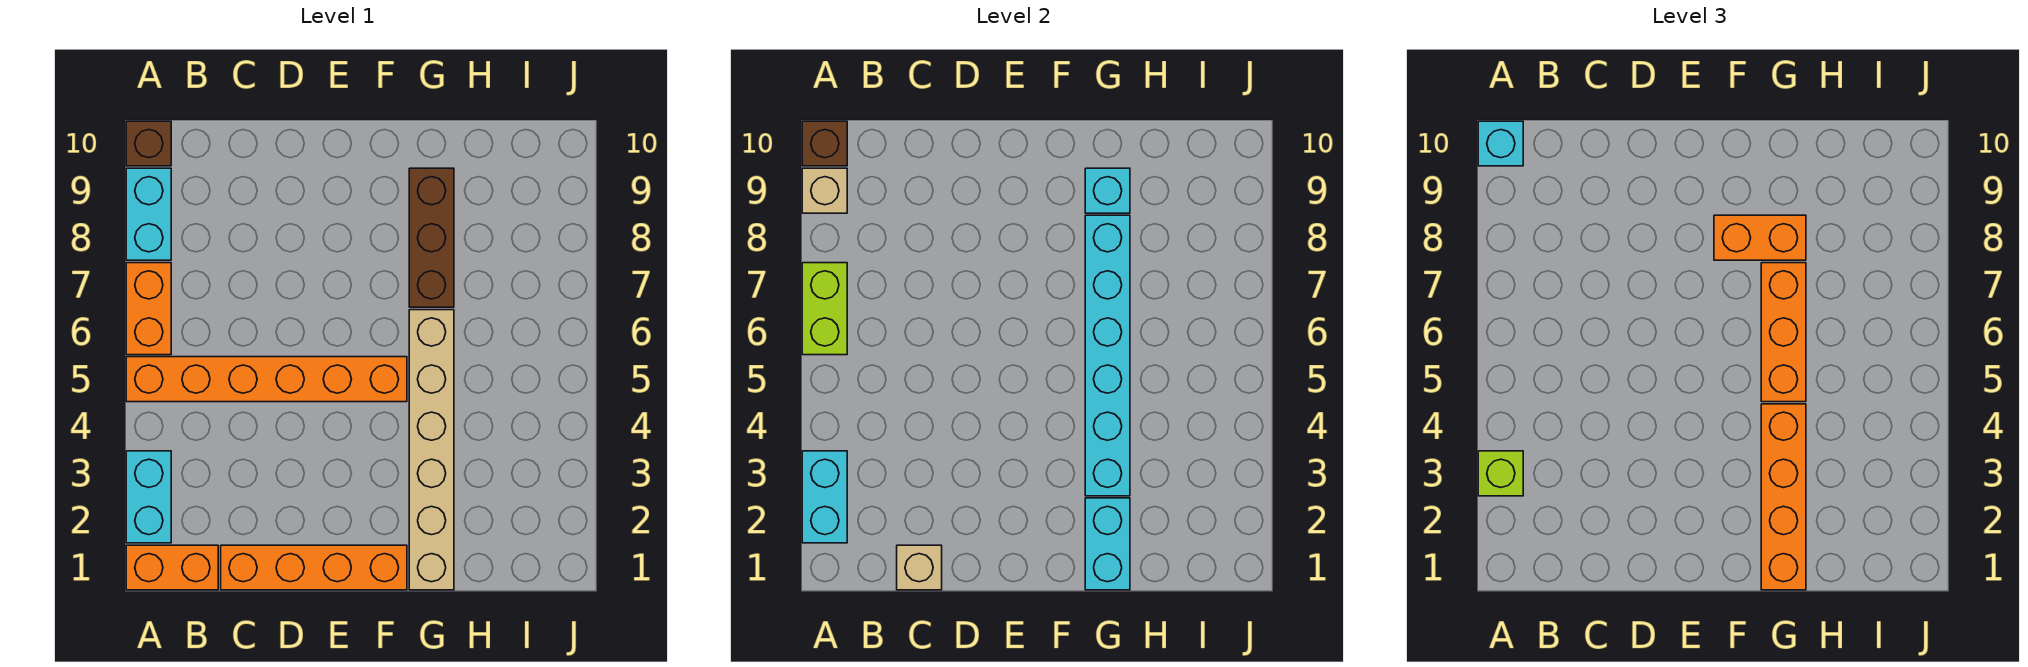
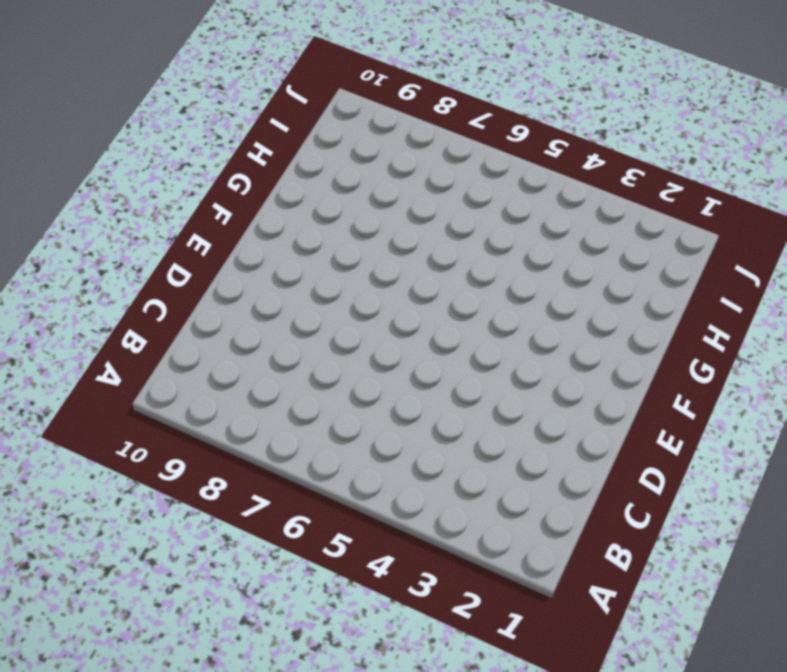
none -> orange 1x2 brick [126,545,218,590]
none -> cyan 1x2 brick [126,451,171,543]
none -> orange 1x6 brick [126,357,407,402]

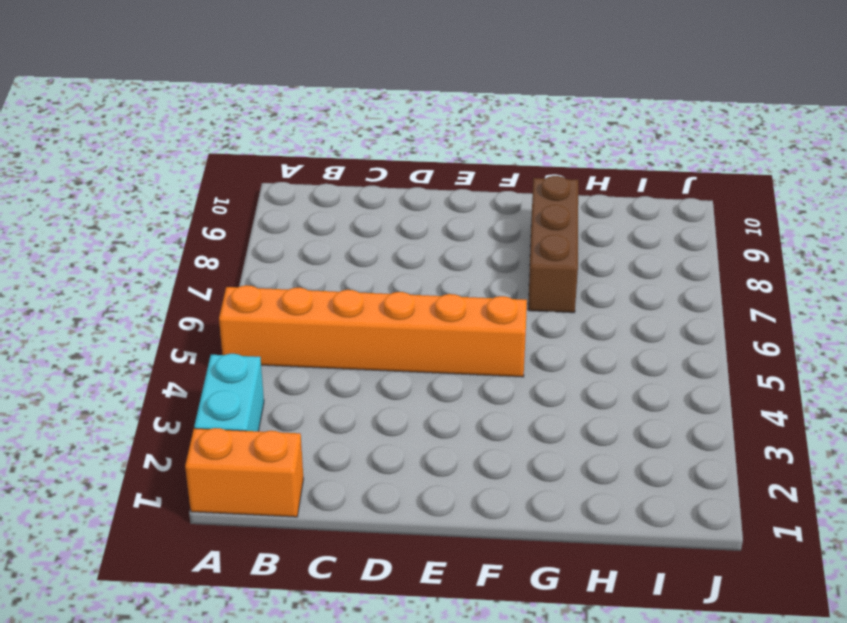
none -> orange 1x2 brick [126,263,171,355]
none -> cyan 1x2 brick [126,168,171,260]
none -> brown 1x1 brick [126,121,171,166]

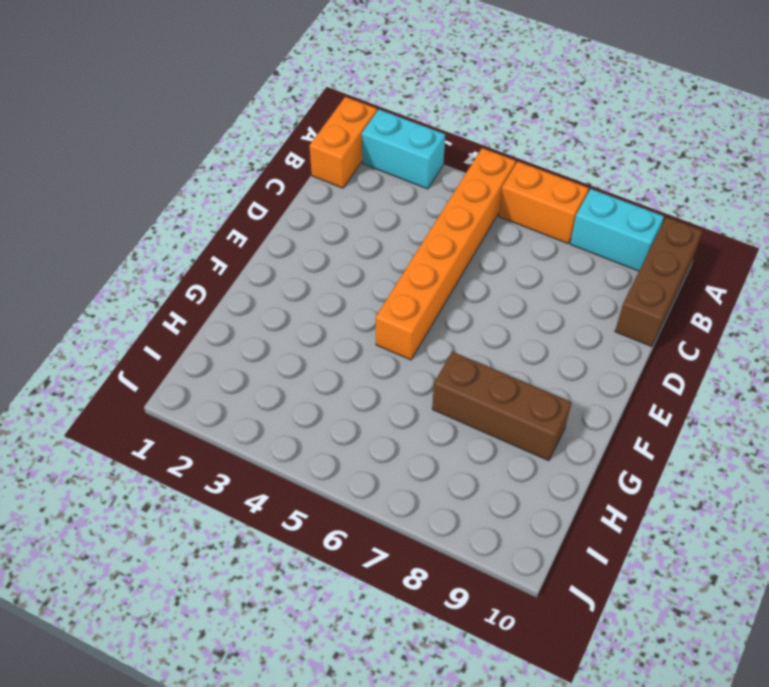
brown 1x3 brick [615,217,702,347] -> brown 1x1 brick [126,121,171,166]
none -> orange 1x4 brick [221,545,407,590]
none -> tan 1x6 brick [409,310,454,590]
none -> cyan 1x2 brick [802,451,847,543]

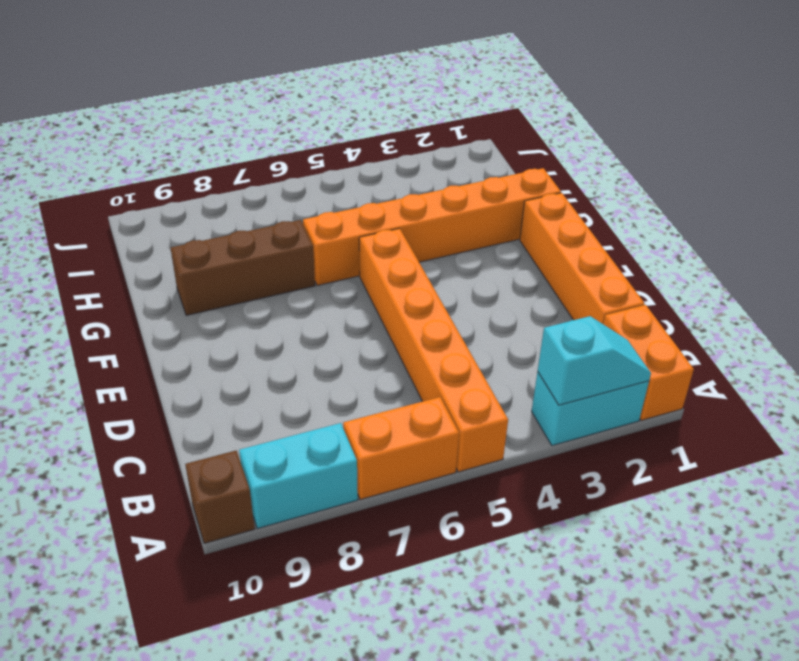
cyan 1x2 slope [538,316,651,405] -> cyan 1x2 brick [802,451,847,543]
orange 1x6 brick [303,168,561,285] -> tan 1x6 brick [409,310,454,590]
none -> lime 1x2 brick [802,263,847,355]
none -> tan 1x1 brick [802,168,847,213]
none -> brown 1x1 brick [802,121,847,166]

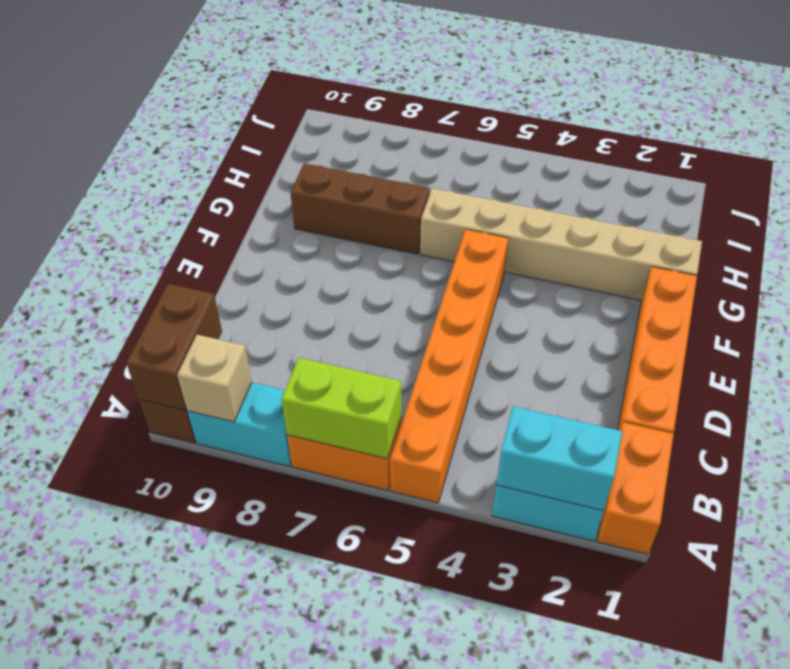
brown 1x2 brick [126,284,222,410] -> brown 1x1 brick [802,121,847,166]
none -> tan 1x1 brick [897,545,942,590]
none -> cyan 1x2 brick [1085,498,1130,590]
none -> cyan 1x6 brick [1085,215,1130,496]

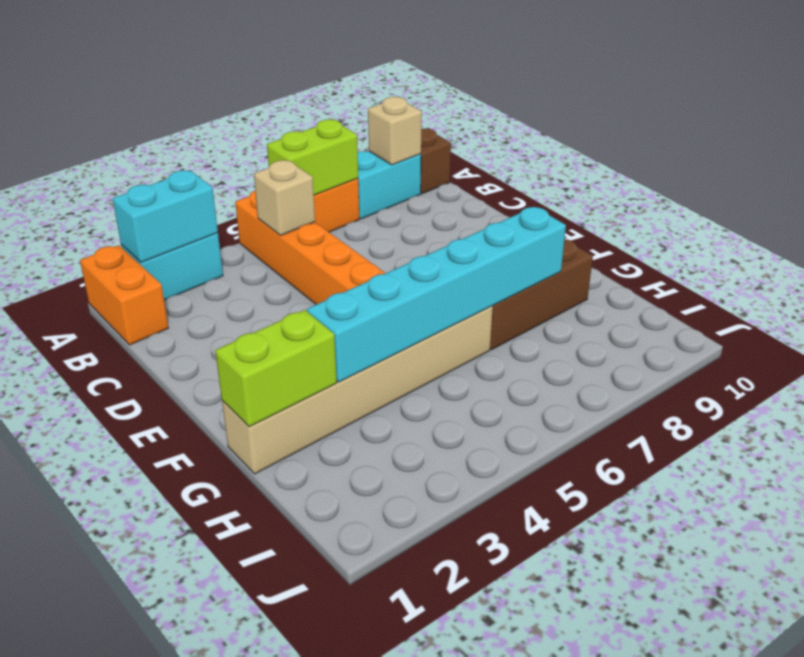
tan 1x1 brick [254,160,315,236] -> tan 1x1 brick moved to [897,545,942,590]
lime 1x2 brick [215,310,337,427] -> cyan 1x2 brick [1085,498,1130,590]
none -> orange 1x4 brick [221,545,407,590]
none -> brown 1x1 brick [802,121,847,166]
none -> cyan 1x1 brick [1085,168,1130,213]

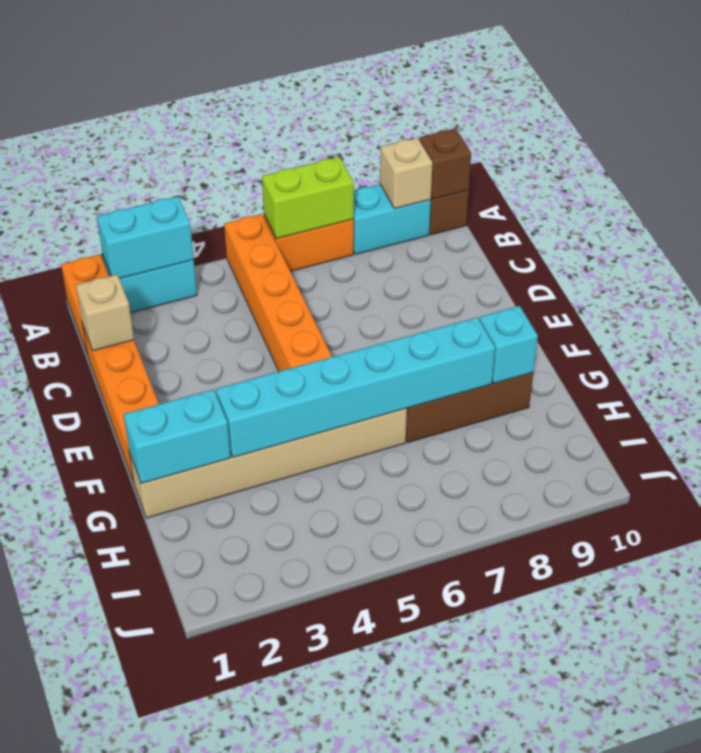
none -> lime 1x1 brick [1478,451,1523,496]
none -> cyan 1x1 brick [1478,121,1523,166]
none -> orange 1x2 brick [1714,215,1806,260]

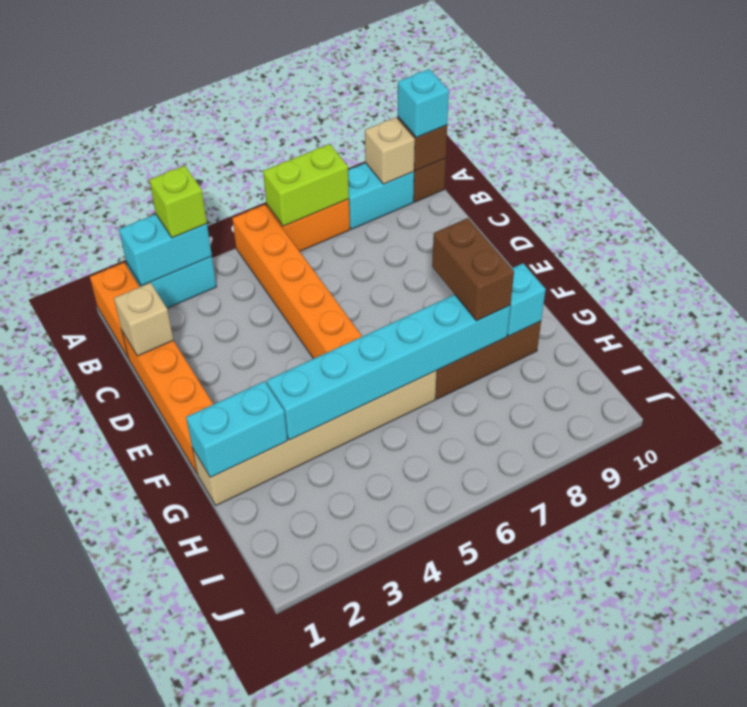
brown 1x2 brick [432,218,514,321] -> orange 1x2 brick [1714,215,1806,260]
none -> orange 1x4 brick [1761,404,1806,590]
none -> orange 1x3 brick [1761,263,1806,402]

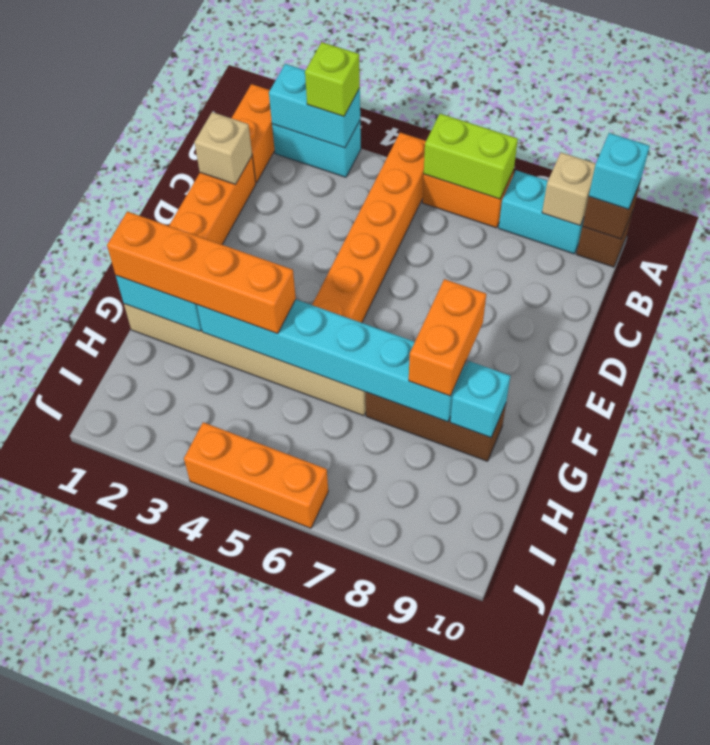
orange 1x3 brick [184,422,328,528] -> orange 1x3 brick moved to [1761,263,1806,402]

